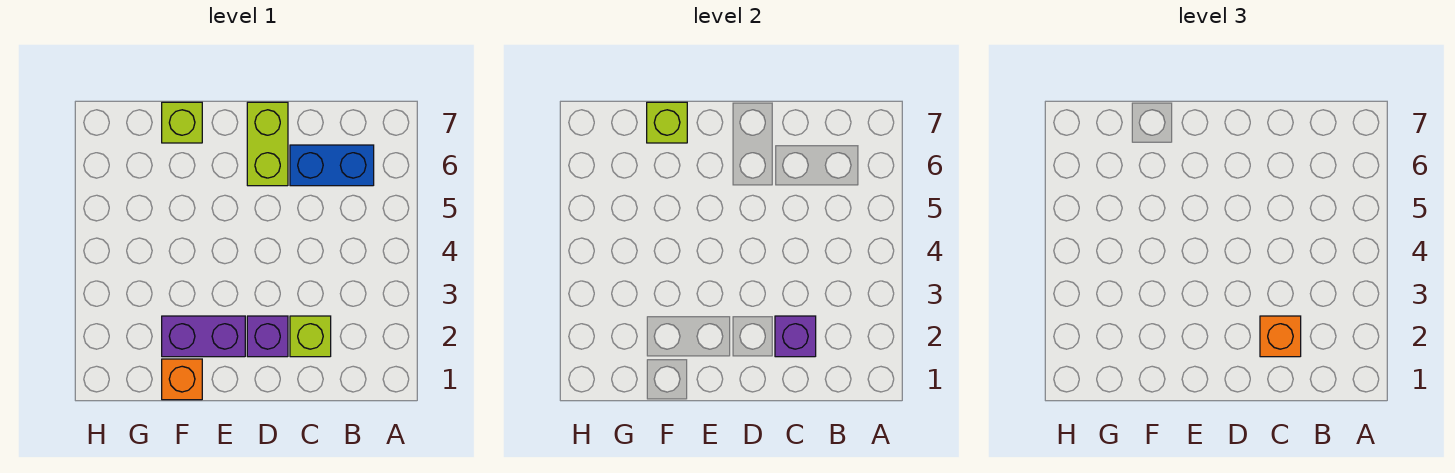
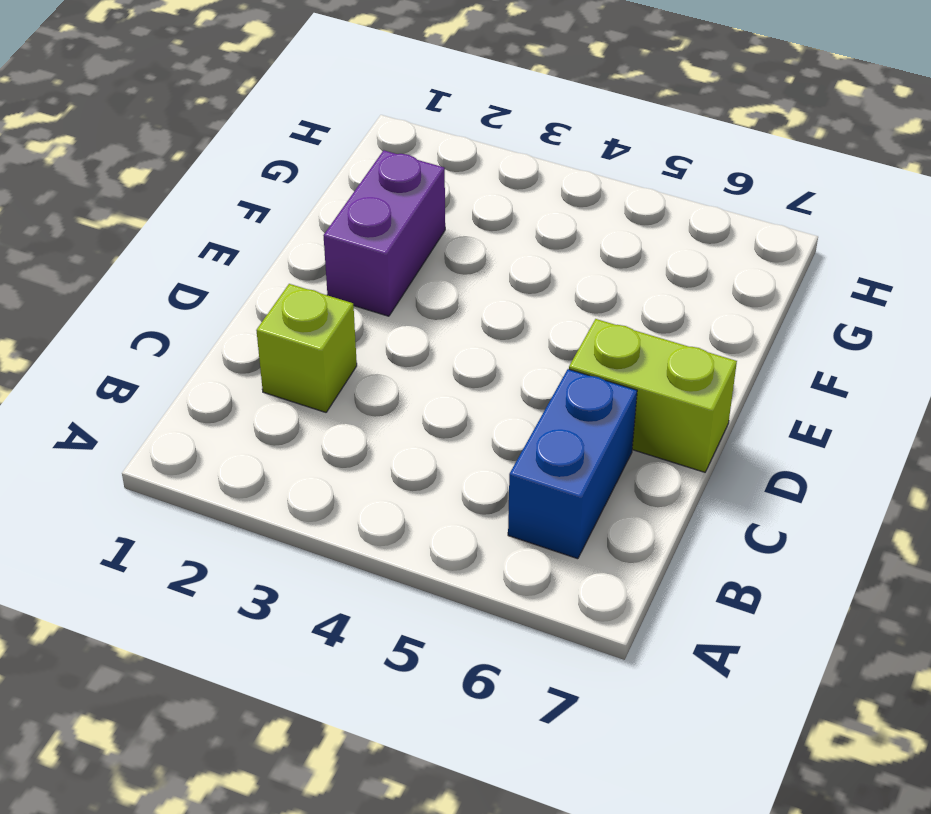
none -> purple 1x1 brick [247,316,288,357]
none -> orange 1x1 brick [162,359,202,400]

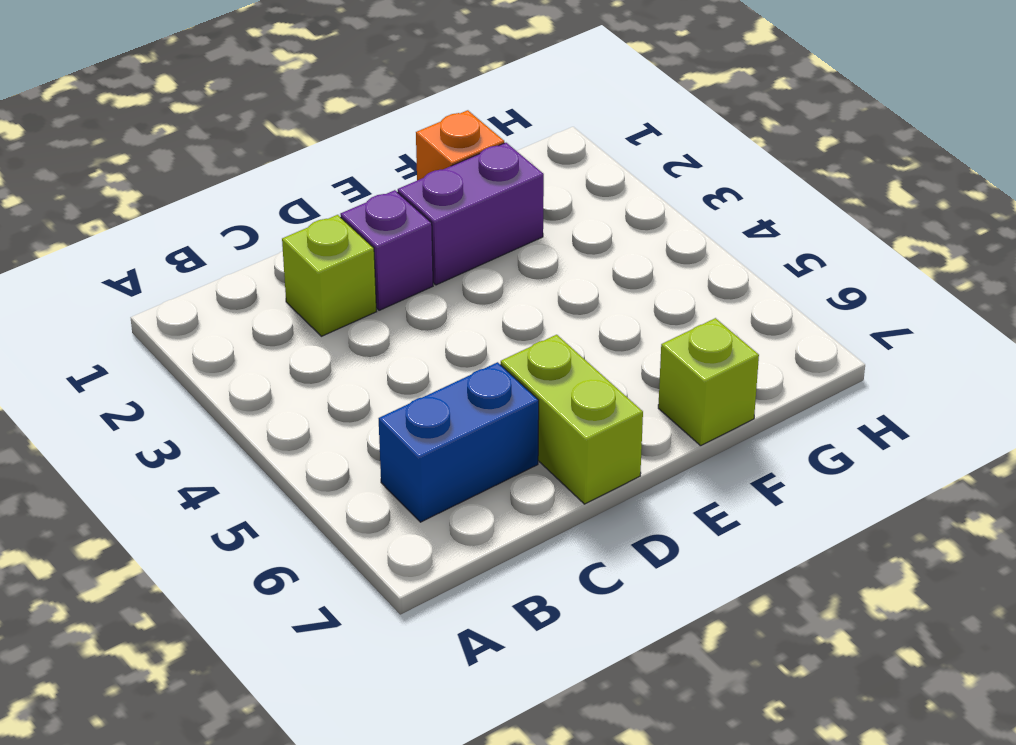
none -> purple 1x1 brick [775,316,816,357]
none -> lime 1x1 brick [647,102,687,143]

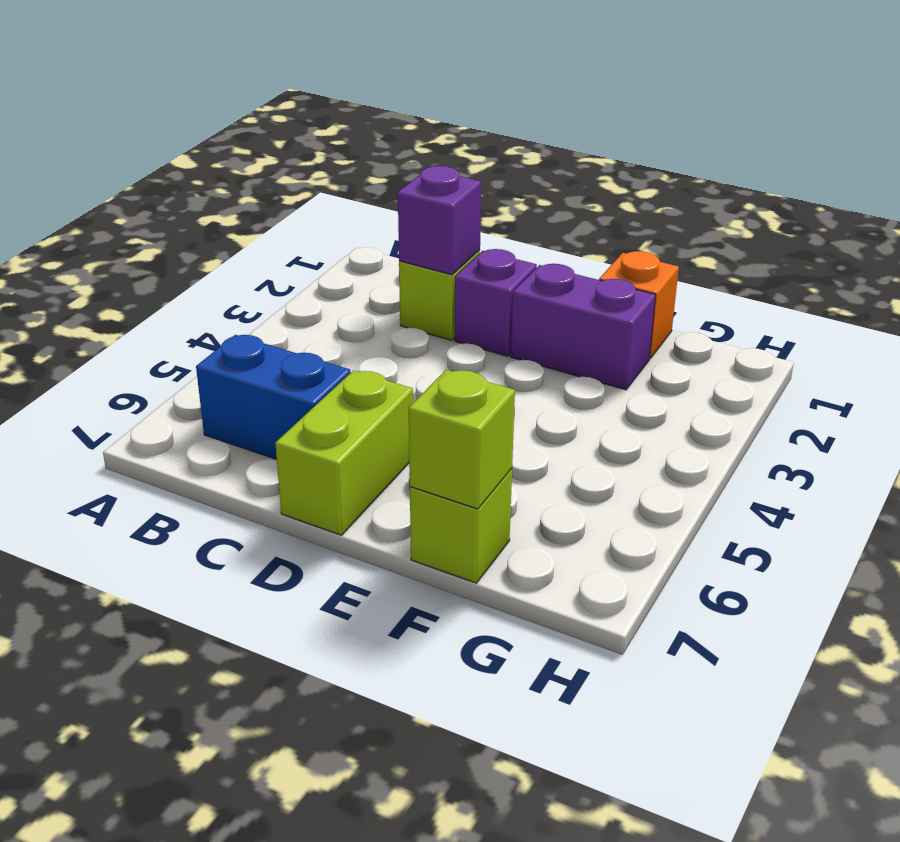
none -> orange 1x1 brick [1260,316,1301,357]

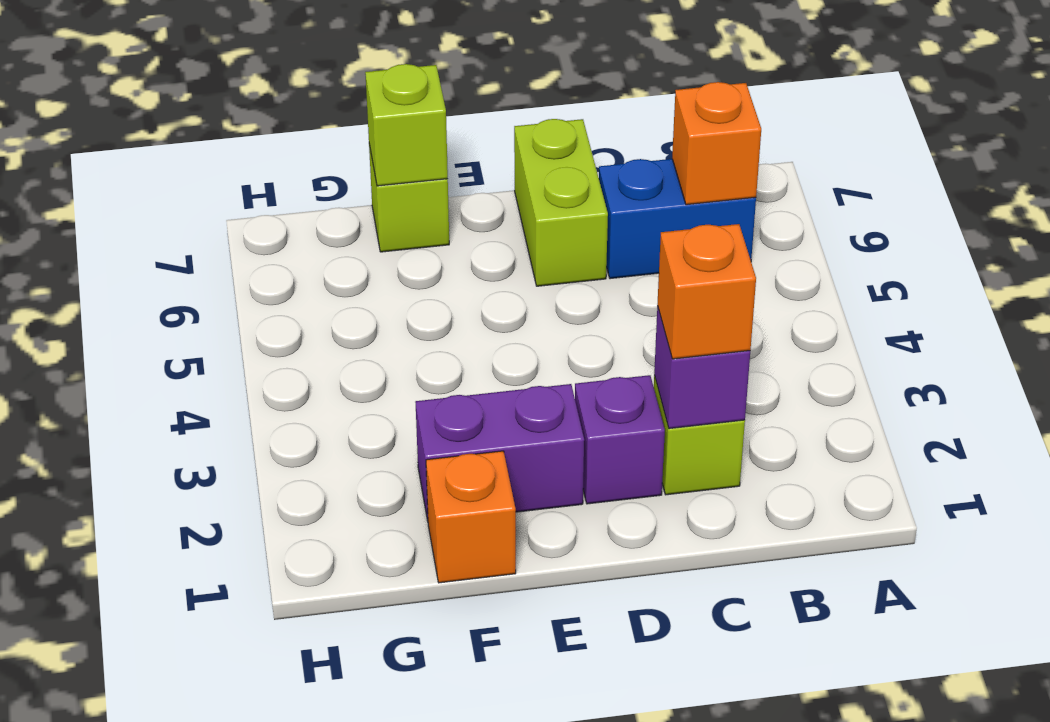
orange 1x1 brick [672,82,761,205] -> none

